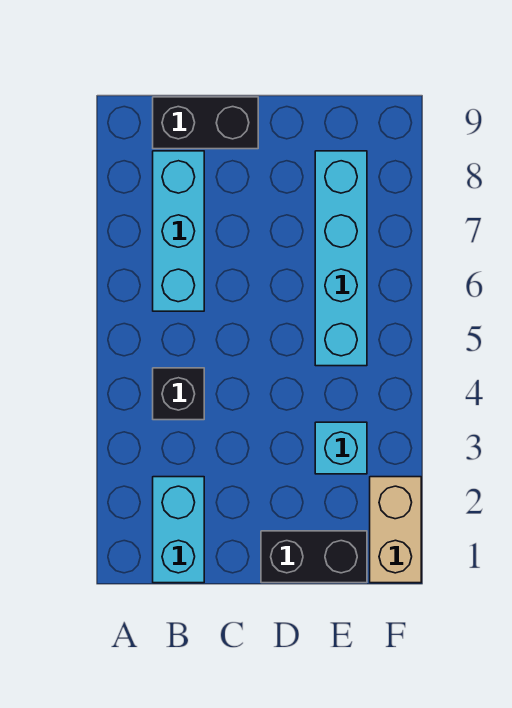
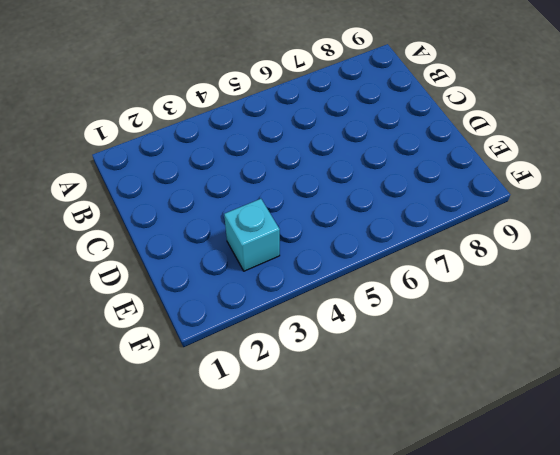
none -> cyan 1x2 brick [153,477,204,583]
none -> black 1x1 brick [153,368,204,420]

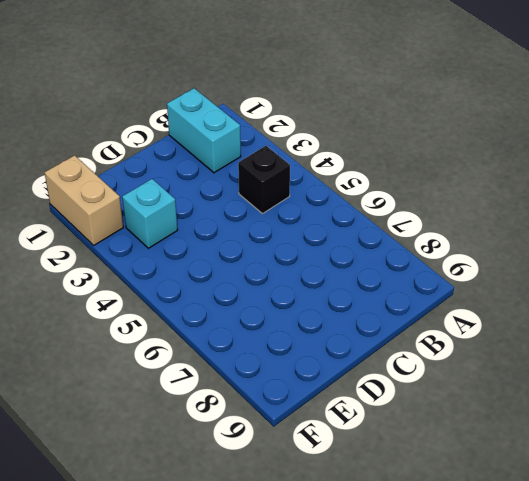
none -> cyan 1x3 brick [153,151,204,311]
none -> black 1x2 brick [153,97,258,149]

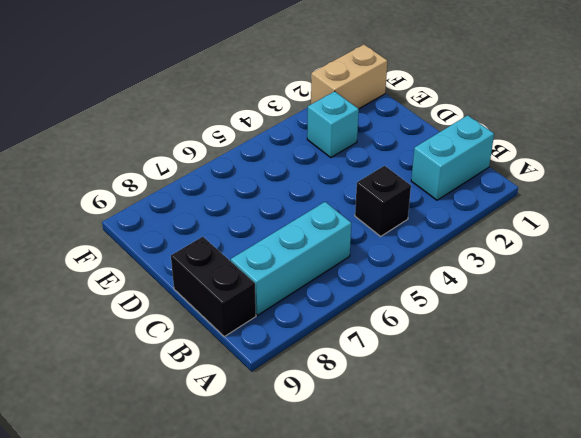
none -> black 1x2 brick [261,531,367,583]
none -> cyan 1x4 brick [315,151,367,366]

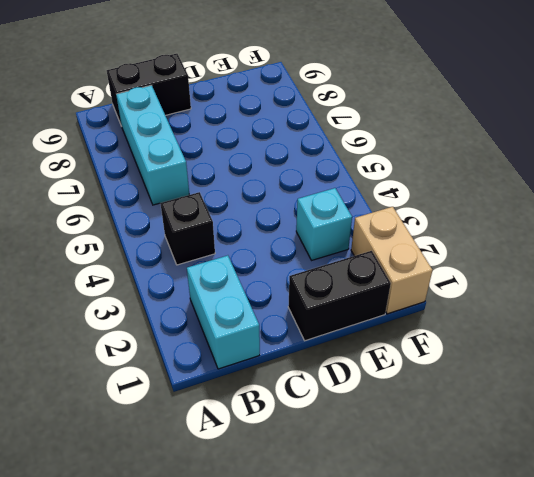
none -> cyan 1x4 brick [315,151,367,366]

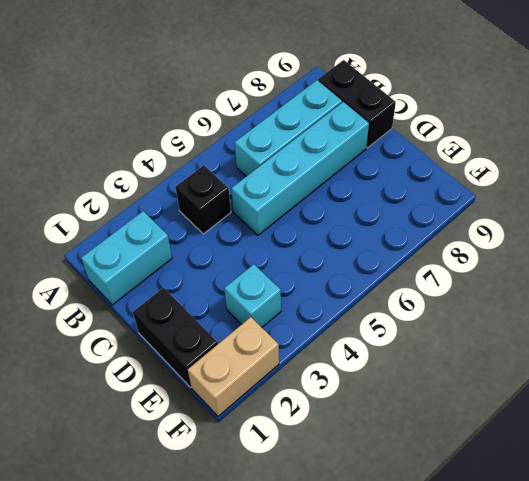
cyan 1x4 brick [231,102,369,235] -> cyan 1x4 brick moved to [315,151,367,366]

